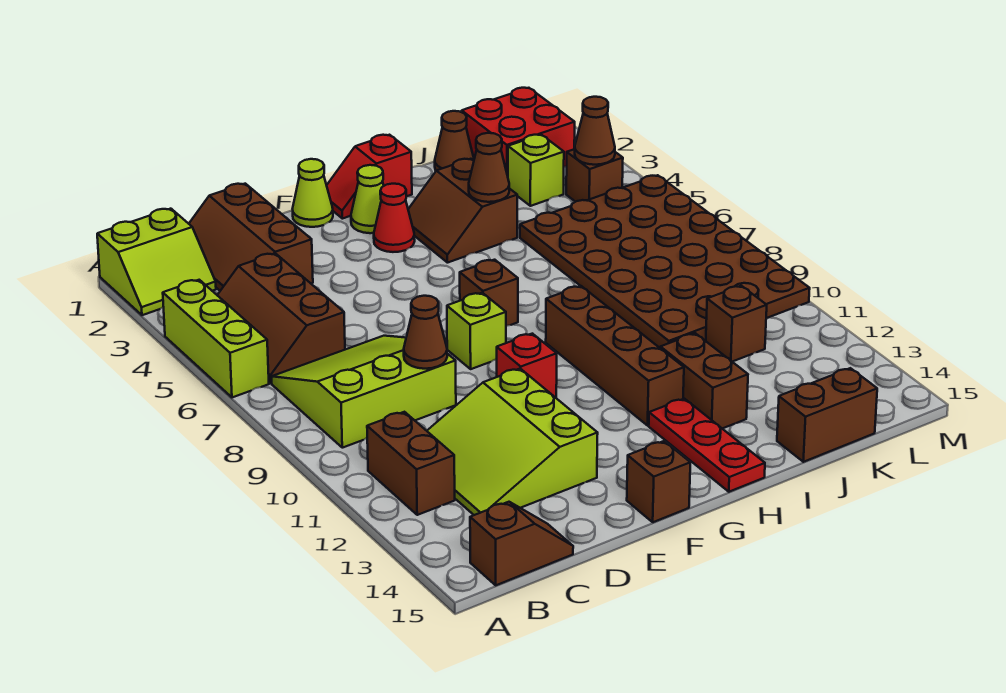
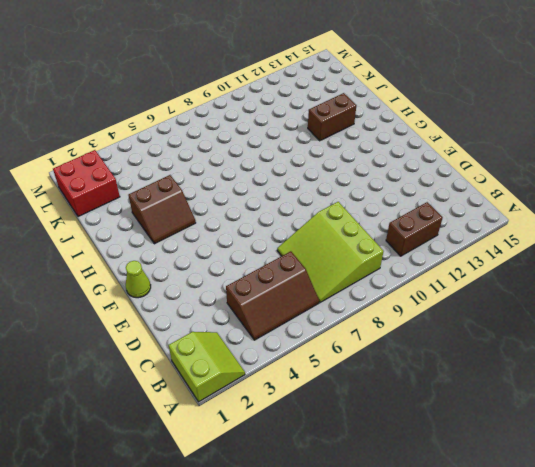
none -> lime 1x3 brick [163,280,269,397]
none -> brown 1x2 slope [470,502,573,585]
none -> brown 2x3 slope [189,184,313,291]
none -> lime 3x3 slope [427,369,598,515]

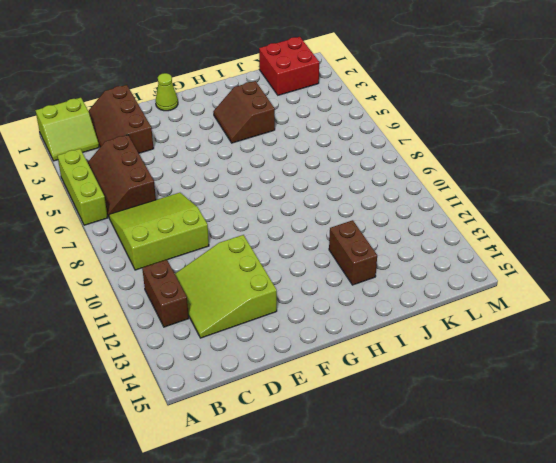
none -> brown 1x2 slope [470,502,573,585]
none -> lime 1x1 brick [447,293,506,369]
none -> red 1x1 brick [497,334,557,398]
none -> brown 1x1 brick [627,441,690,522]

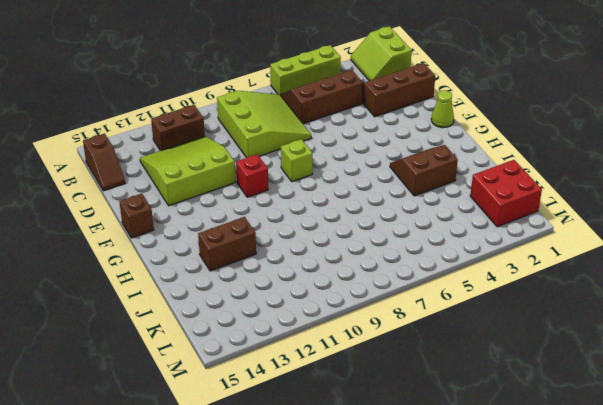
none -> red 1x2 slope [327,135,412,219]
none -> lime 1x1 cone [351,165,384,233]
none -> red 1x1 cone [374,184,415,252]
none -> brown 1x1 brick [460,260,518,326]

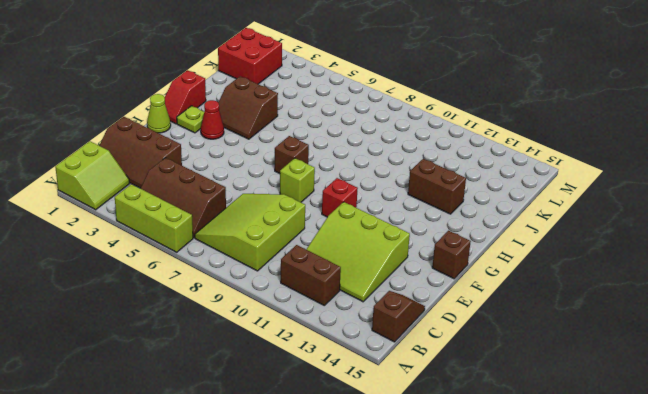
lime 1x1 plate [177,106,204,133] -> lime 1x1 cone [351,165,384,233]
none -> brown 1x4 brick [546,286,684,425]
none -> red 1x3 plate [649,399,765,492]
none -> brown 1x1 cone [435,111,474,171]
none -> brown 4x6 plate [520,175,810,348]

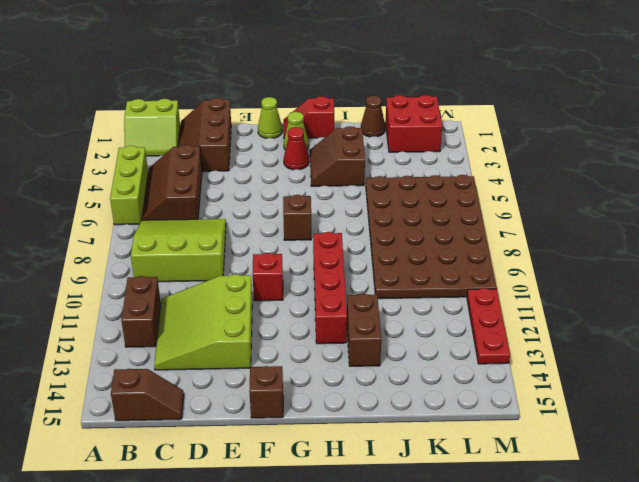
red 1x4 brick [313,232,347,344] -> brown 1x4 brick [546,286,684,425]
red 1x3 plate [467,288,510,364] -> red 1x3 plate moved to [649,399,765,492]
none -> lime 1x1 brick [447,293,506,369]
none -> brown 1x2 brick [777,368,877,462]
none -> lime 1x1 brick [508,135,564,206]
none -> brown 1x1 brick [706,286,767,362]

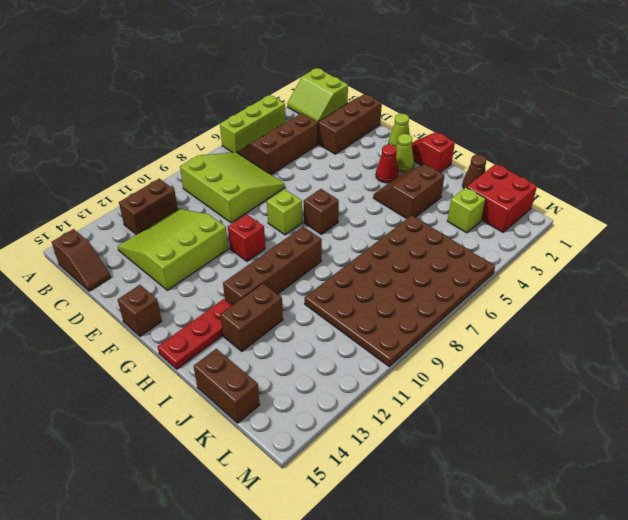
none -> brown 1x1 brick [706,286,767,362]
none -> brown 1x1 brick [566,149,623,202]
none -> brown 1x1 cone [404,296,447,369]
none -> brown 1x1 cone [469,133,509,202]

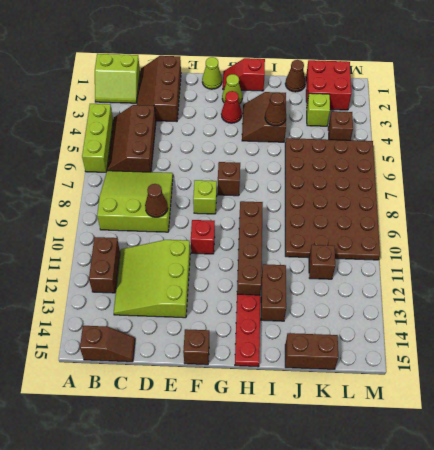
none -> brown 1x1 cone [574,97,615,165]

